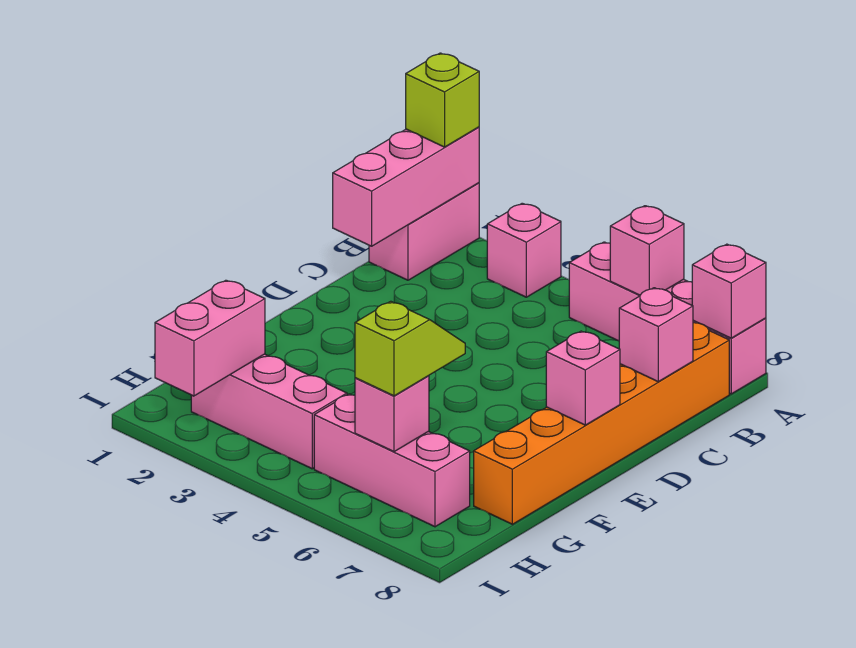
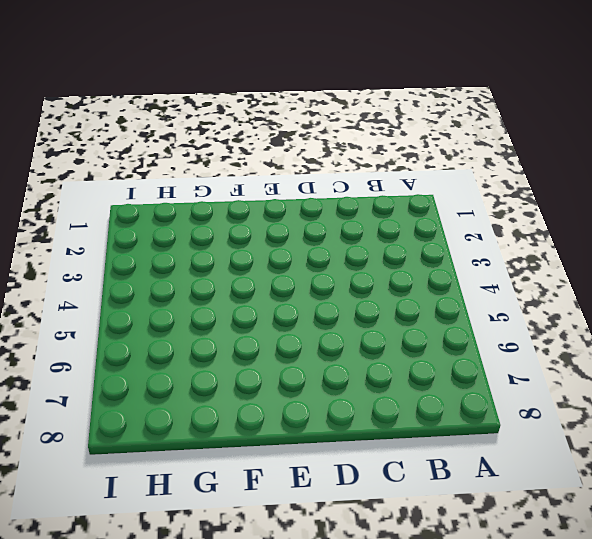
none -> pink 1x2 brick [369,183,479,280]
none -> pink 1x1 brick [487,203,561,297]
none -> pink 1x4 brick [569,242,766,394]

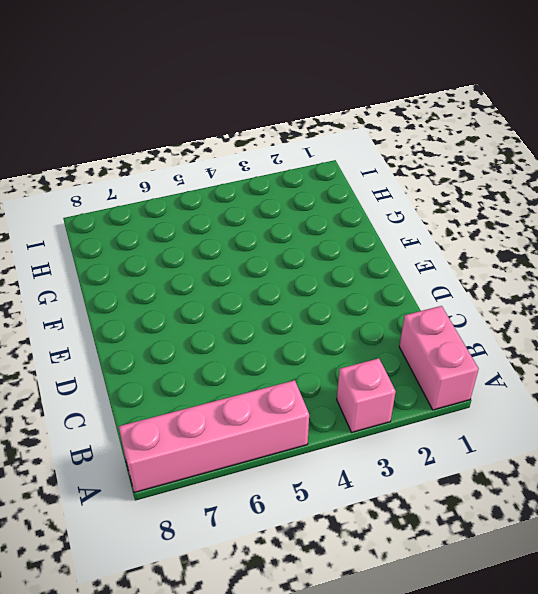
none -> orange 1x6 brick [474,323,729,524]
none -> pink 1x3 brick [191,354,347,469]
none -> pink 1x3 brick [314,394,470,527]

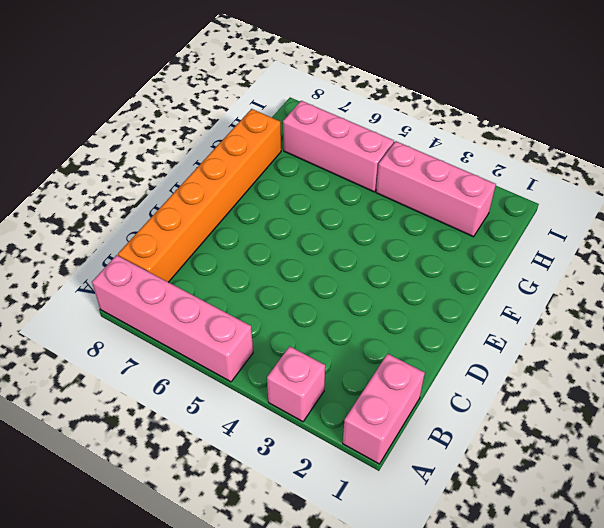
none -> pink 1x3 brick [333,127,479,246]
none -> pink 1x1 brick [610,206,684,295]
none -> pink 1x1 brick [692,244,766,338]

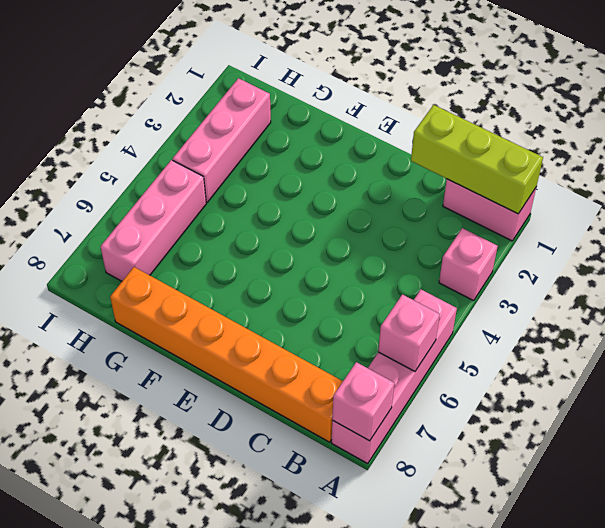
lime 1x3 brick [411,105,543,214] -> pink 1x3 brick [333,127,479,246]
none -> pink 1x1 brick [619,288,693,382]
none -> pink 1x1 brick [546,331,620,425]
none -> pink 1x2 brick [155,280,265,396]

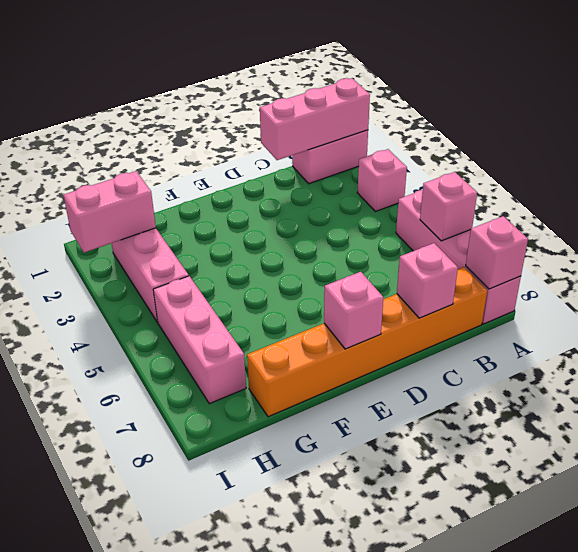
none -> pink 1x1 brick [355,376,429,452]
none -> lime 1x1 brick [406,53,479,147]
none -> lime 1x2 slope [355,301,465,396]

